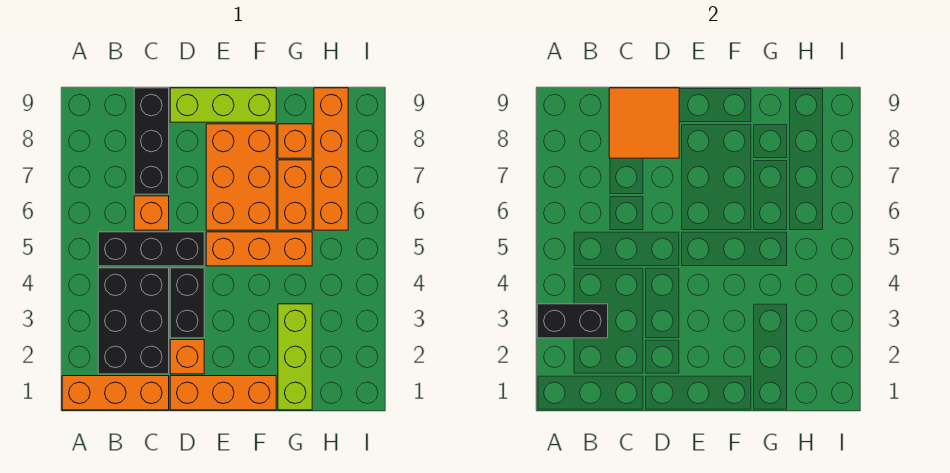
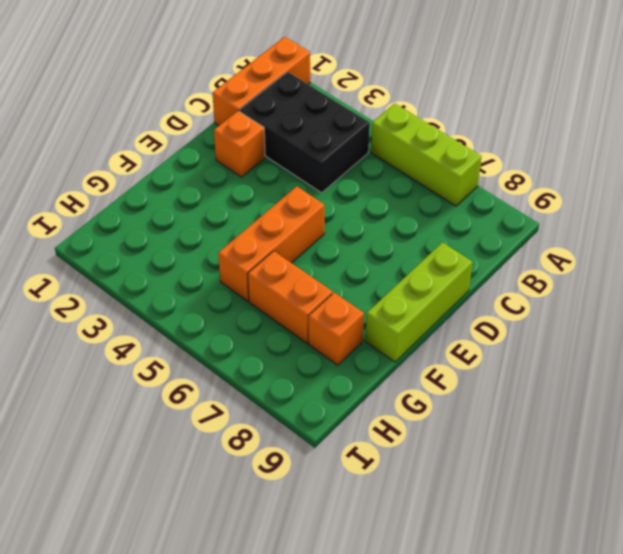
lime 1x3 brick [371,104,482,206] -> lime 1x3 brick moved to [278,304,312,410]
none -> black 1x3 brick [98,232,204,266]
none -> orange 1x1 brick [134,196,169,230]
none -> black 1x3 brick [134,88,169,194]

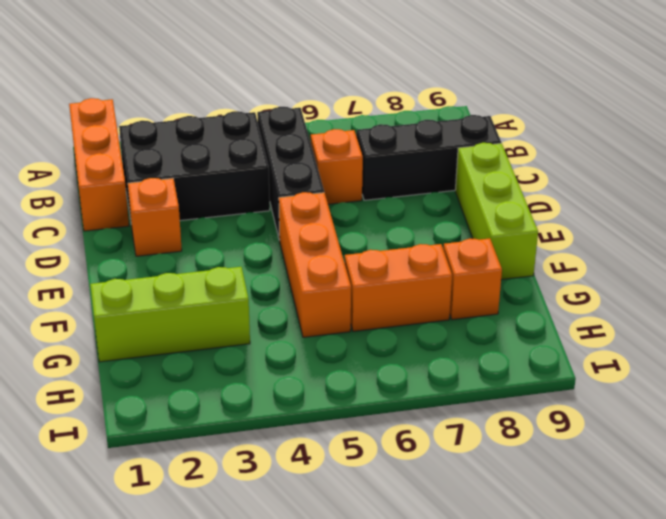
none -> orange 1x3 brick [170,376,276,410]
none -> black 1x2 brick [170,268,204,338]
none -> orange 2x3 brick [206,124,276,230]

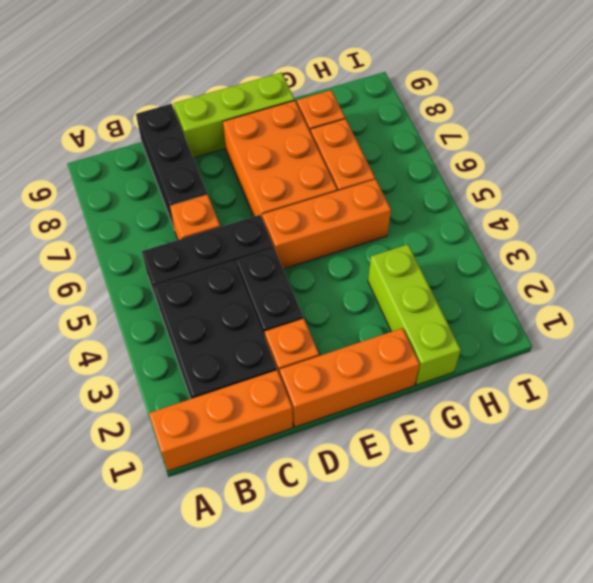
none -> orange 1x4 brick [314,88,348,230]
none -> black 1x2 brick [537,304,608,338]
none -> orange 2x2 tile [609,88,679,158]

